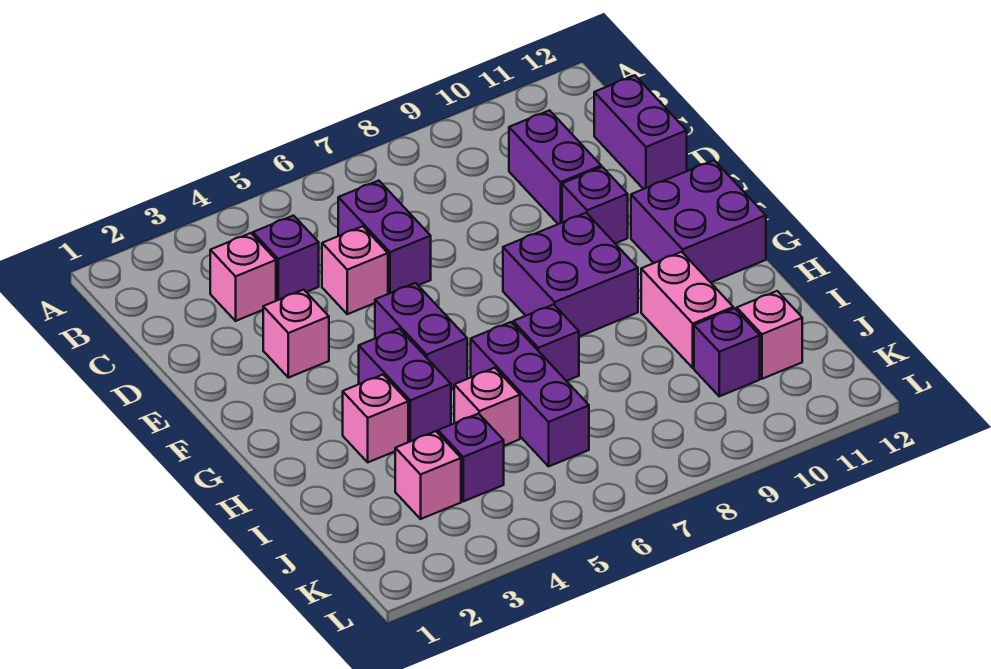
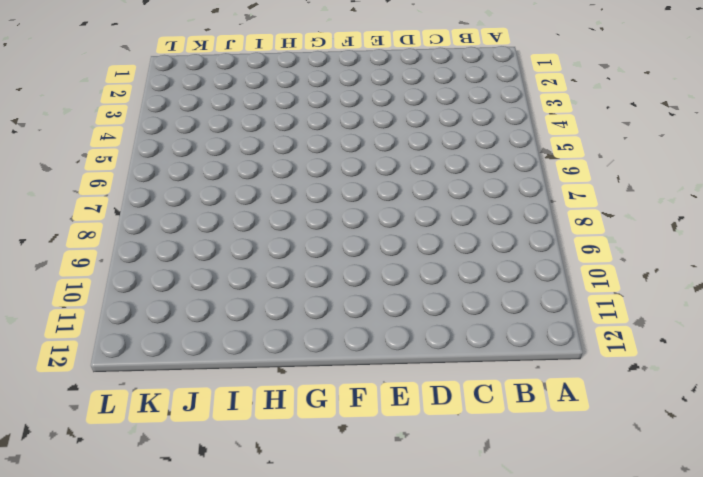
none -> pink 1x1 brick [210,233,276,321]
none -> purple 1x1 brick [253,216,319,301]
none -> purple 1x2 brick [338,181,431,294]

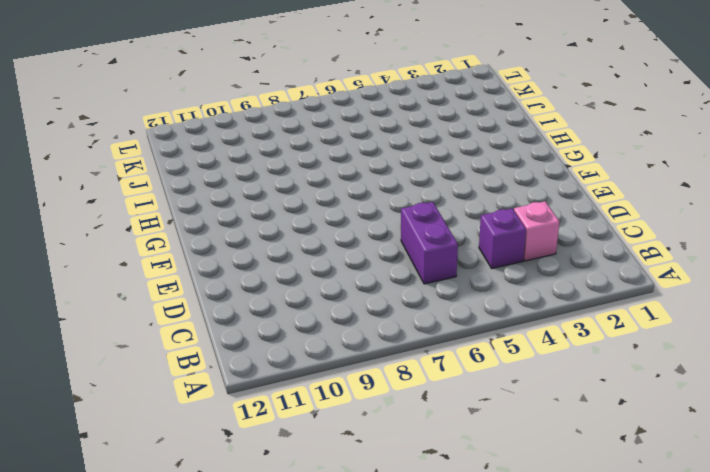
none -> purple 1x2 brick [509,110,601,224]
none -> purple 1x2 brick [594,75,687,189]
none -> pink 1x1 brick [322,226,388,314]

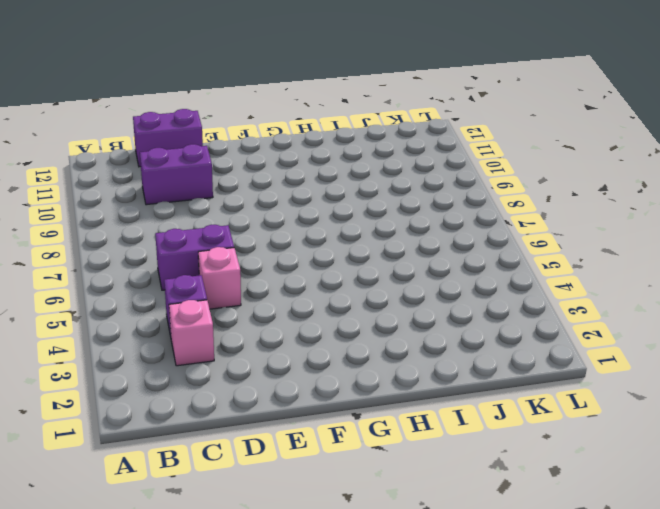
none -> pink 1x1 brick [263,290,329,378]
none -> purple 1x1 brick [562,167,628,243]
none -> purple 1x2 brick [375,283,467,389]

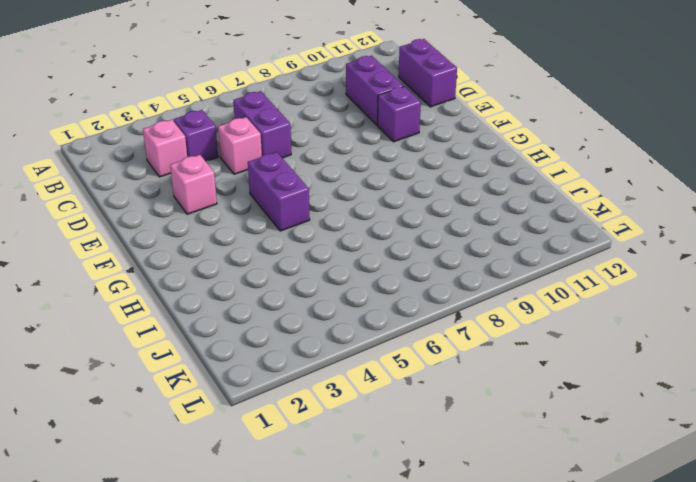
none -> purple 2x2 brick [503,213,638,337]
none -> purple 2x2 brick [631,160,766,282]
none -> purple 1x2 brick [359,329,451,442]

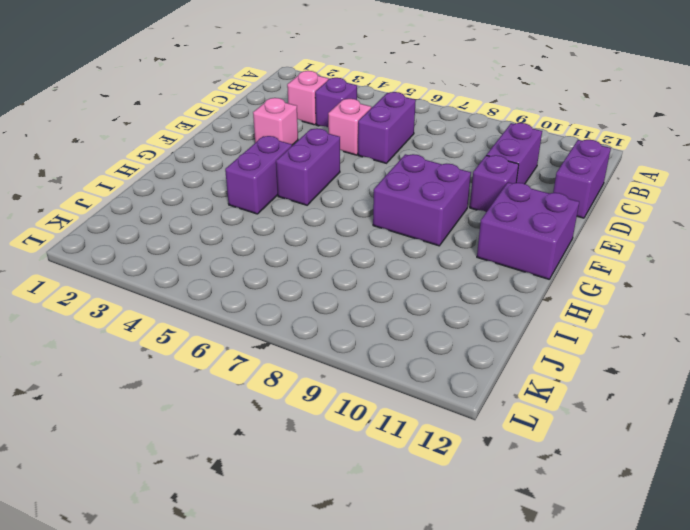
none -> pink 1x1 brick [343,375,408,462]
none -> purple 1x3 brick [471,322,589,466]
none -> purple 1x1 brick [513,304,579,381]

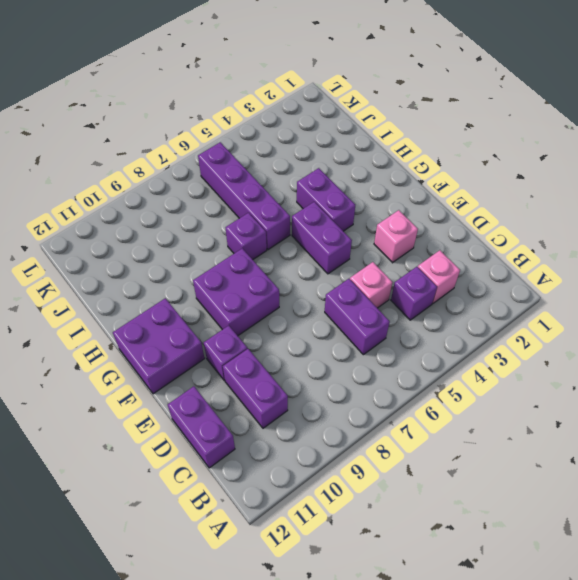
purple 1x4 brick [198,142,290,250] -> purple 1x3 brick [471,322,589,466]
none -> pink 1x1 brick [343,375,408,462]
none -> pink 1x2 brick [641,252,733,368]
none -> pink 1x1 brick [454,368,520,446]

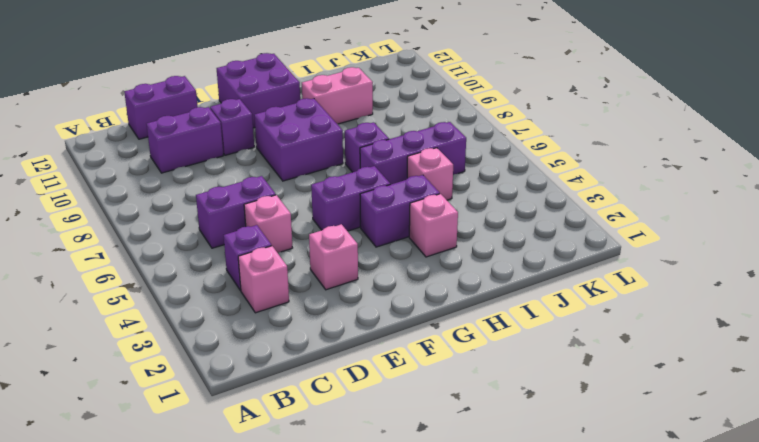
none -> pink 1x1 brick [395,431,461,519]
none -> purple 1x1 brick [438,414,504,501]
none -> purple 1x1 brick [694,308,760,396]

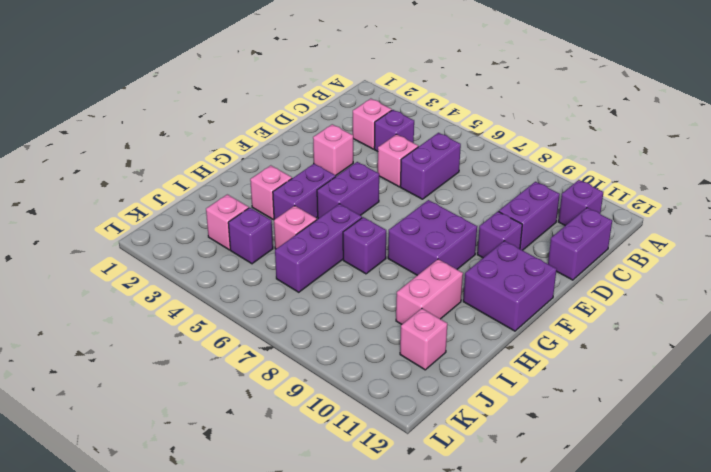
purple 1x1 brick [558,180,603,226] -> purple 1x1 brick moved to [694,308,760,396]

